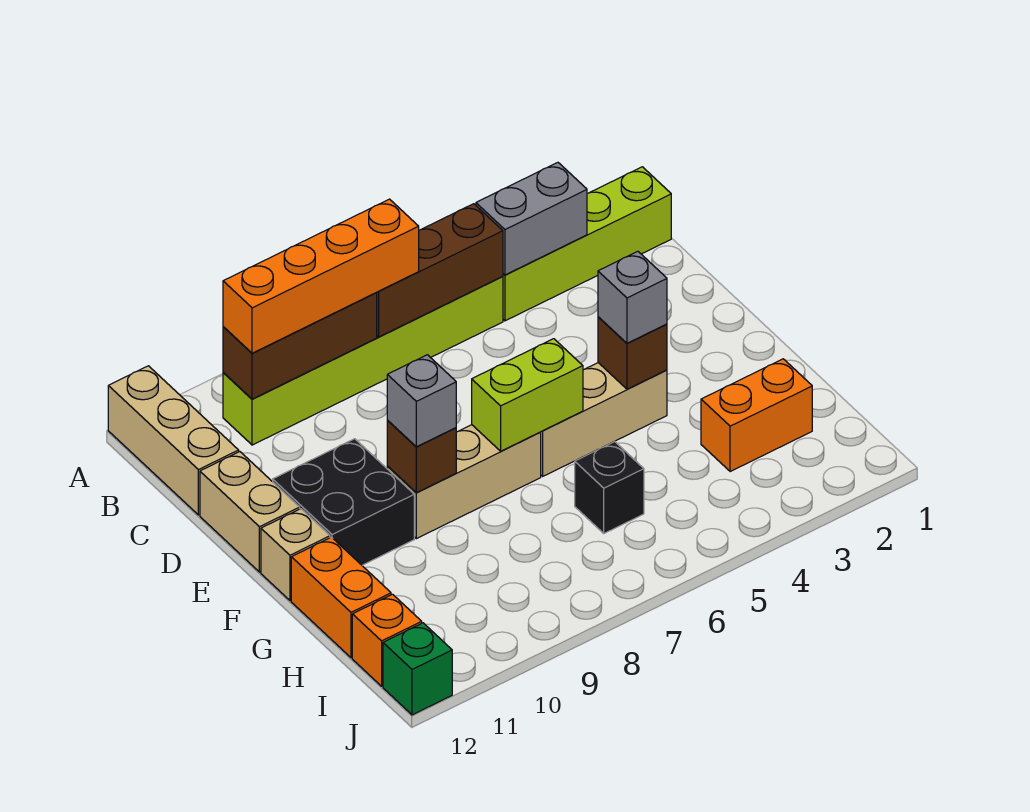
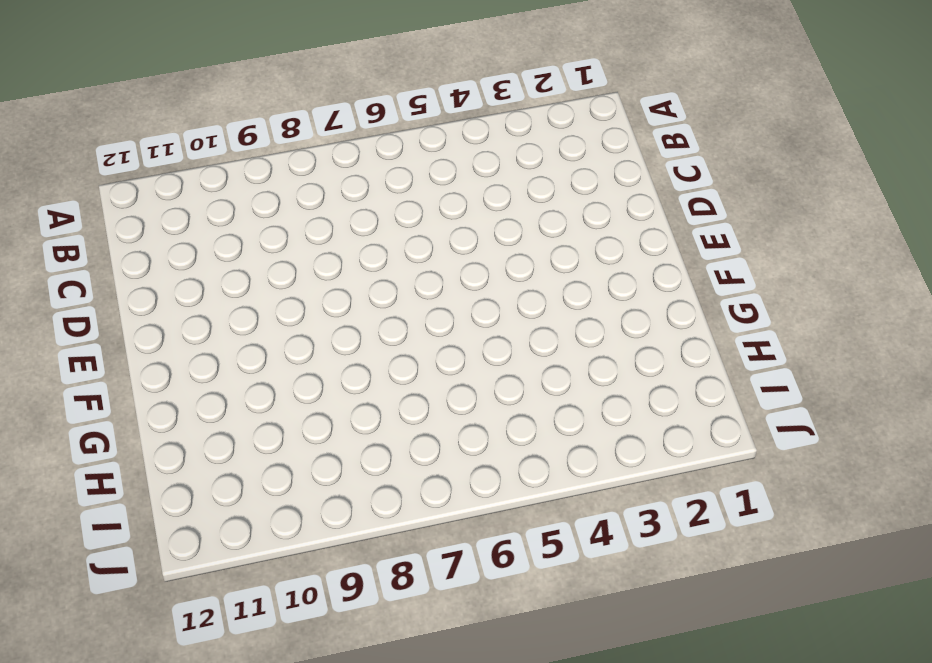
none -> tan 1x3 brick [108,366,239,515]
none -> lime 1x4 brick [503,167,671,321]
none -> lime 1x6 brick [223,277,503,445]

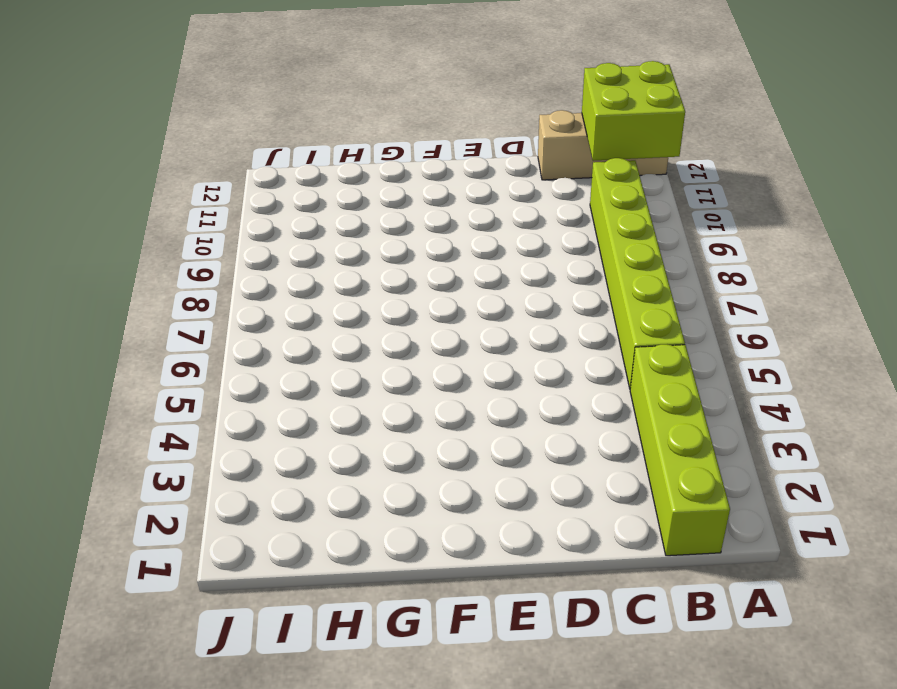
lime 2x2 brick [582,61,685,161] -> none
none -> tan 1x2 brick [200,452,300,572]
none -> black 2x2 brick [273,439,414,565]
none -> tan 1x3 brick [541,363,667,476]

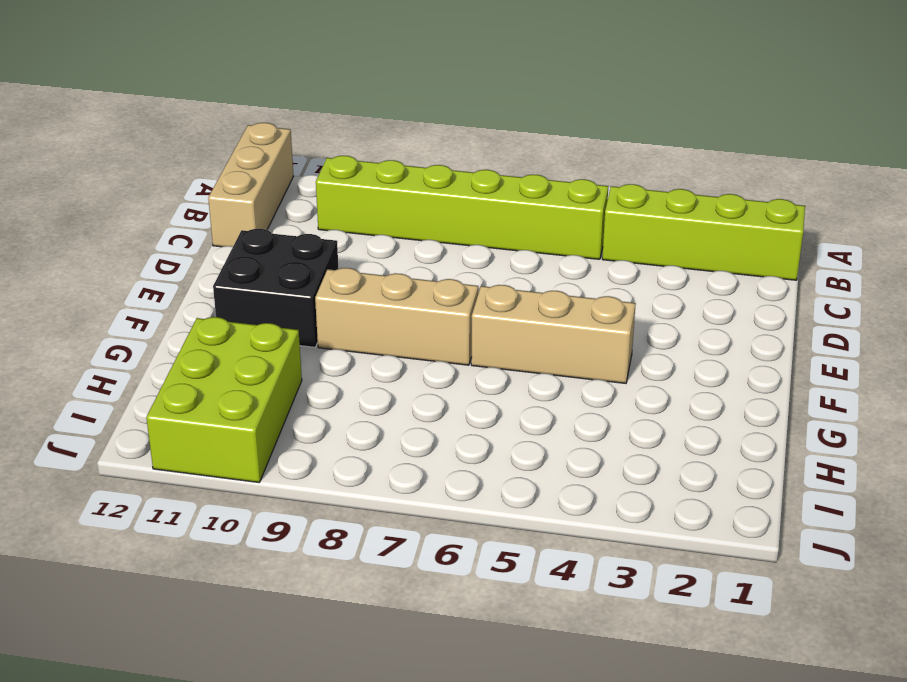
lime 2x3 brick [146,317,302,482] -> none
none -> tan 1x2 brick [200,452,300,572]
none -> tan 1x1 brick [261,509,330,601]
none -> orange 1x2 brick [291,537,391,658]

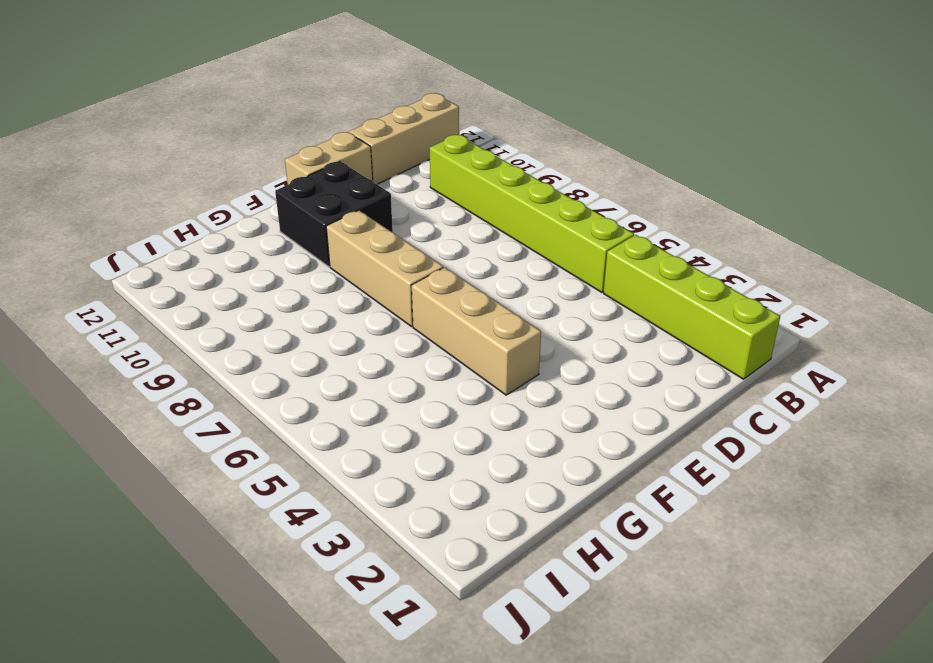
none -> tan 1x1 brick [261,509,330,601]
none -> orange 1x2 brick [291,537,391,658]
none -> orange 1x2 brick [701,359,812,472]

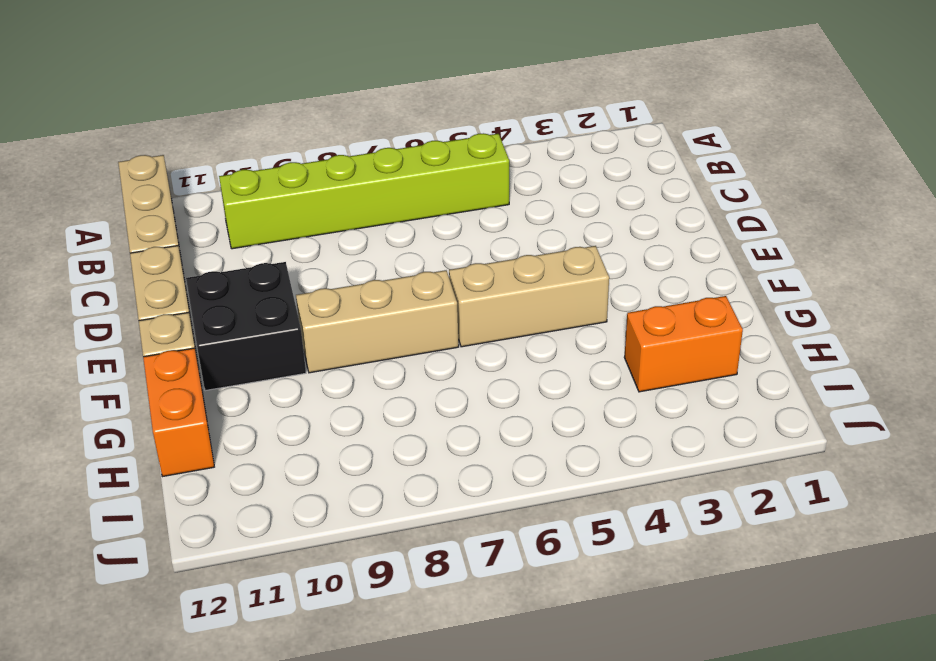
none -> lime 1x4 brick [503,167,671,321]
none -> black 1x1 brick [575,441,644,533]
none -> orange 1x1 brick [352,594,422,686]

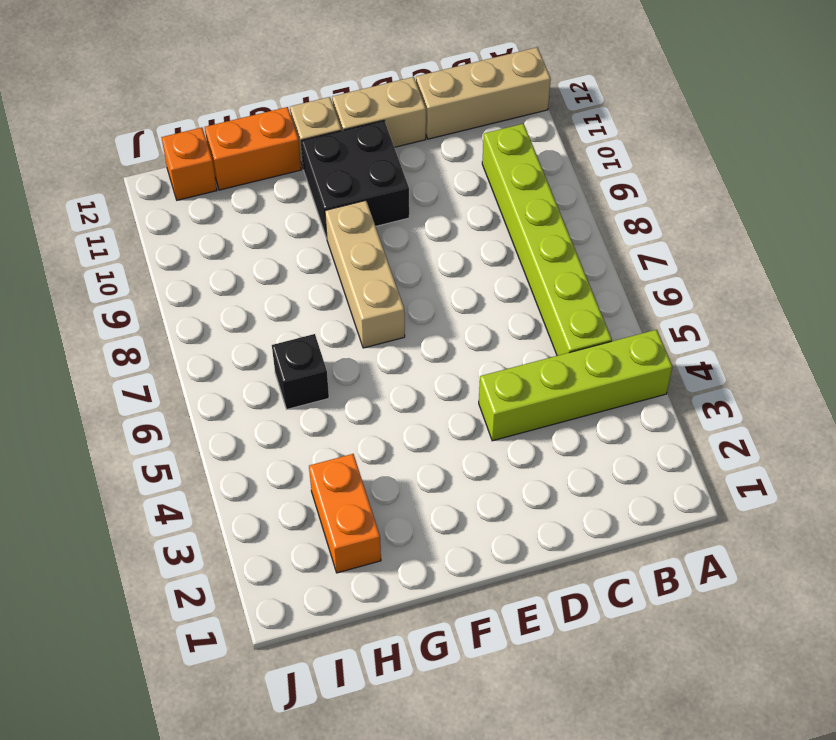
lime 1x4 brick [479,330,672,441] -> lime 1x4 brick turned to [503,167,671,321]
none -> tan 1x3 brick [541,363,667,476]
none -> green 1x1 brick [383,623,452,715]
none -> grey 1x2 brick [476,162,587,275]

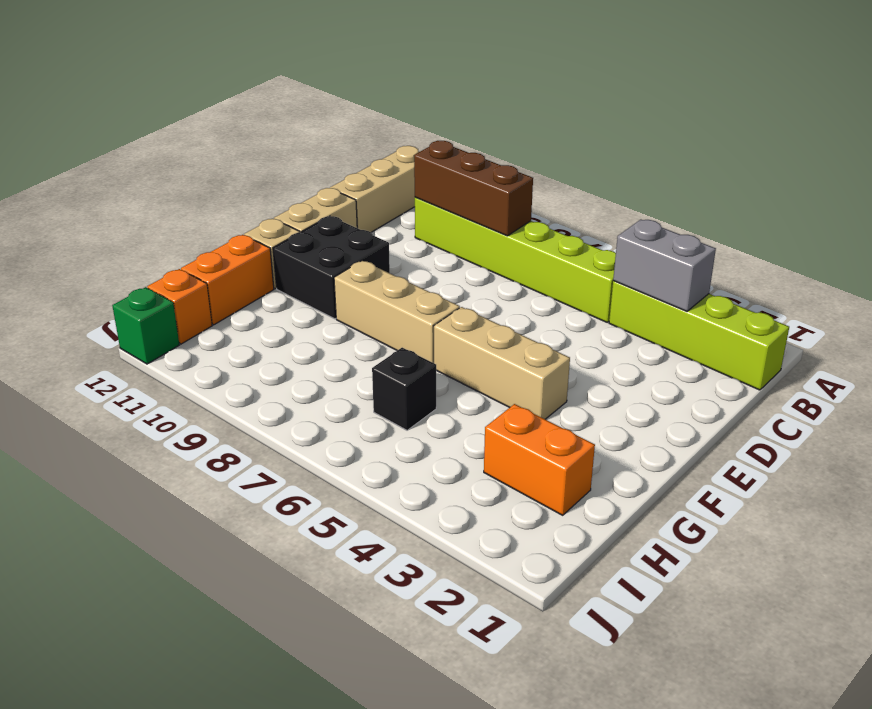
none -> brown 1x3 brick [377,204,503,337]
none -> brown 1x1 brick [598,317,667,389]
none -> lime 1x2 brick [472,339,583,451]

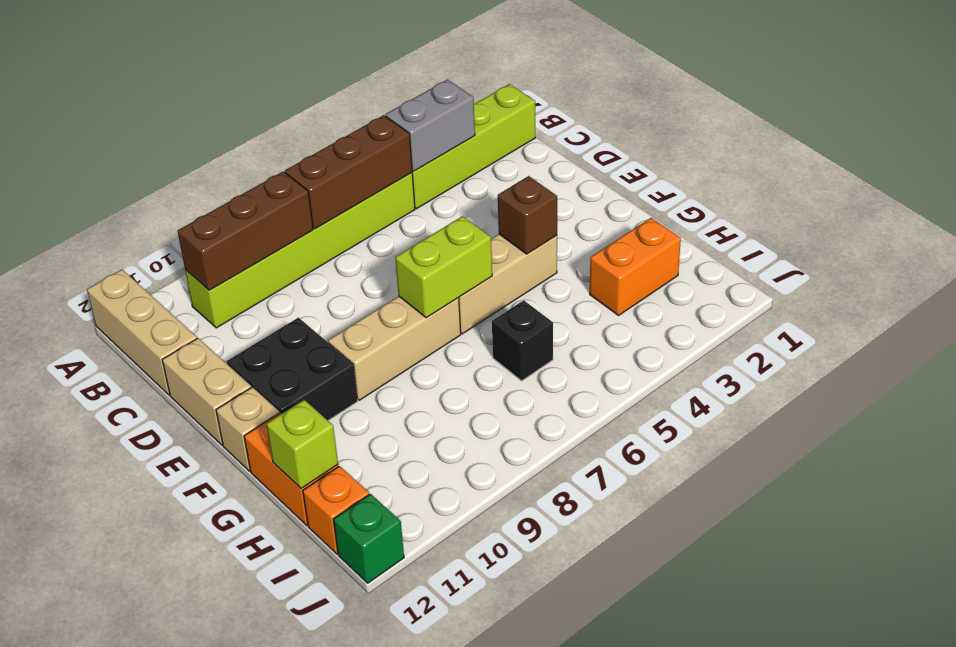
lime 1x1 brick [267,400,338,488] -> none
none -> brown 1x1 brick [387,420,456,493]
none -> orange 1x4 brick [223,199,419,353]
none -> grey 1x1 brick [598,251,667,343]

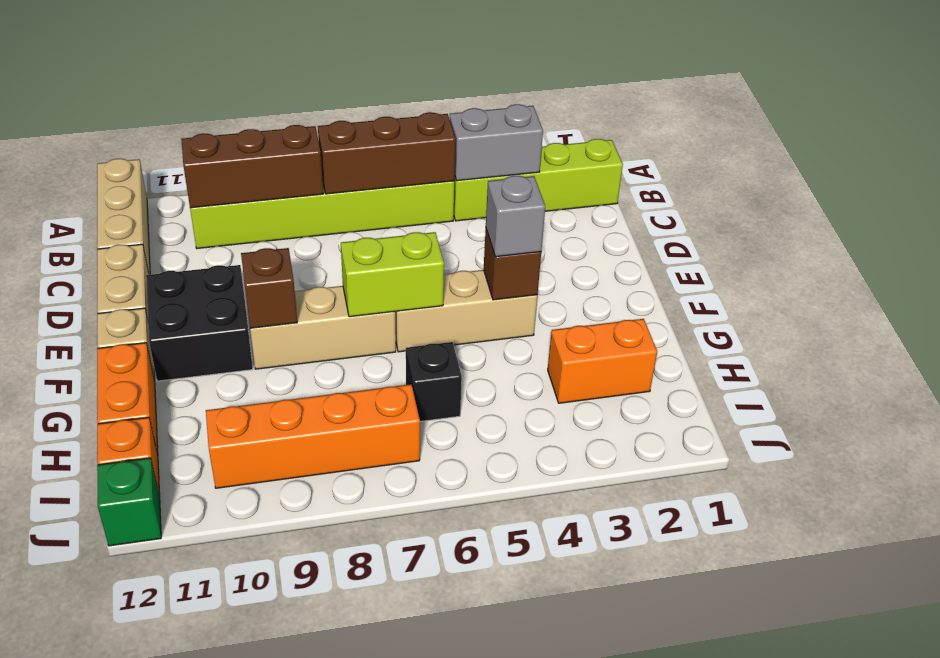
orange 1x4 brick [206,384,420,488] -> orange 1x4 brick moved to [223,199,419,353]
none -> grey 1x1 brick [387,355,456,447]

